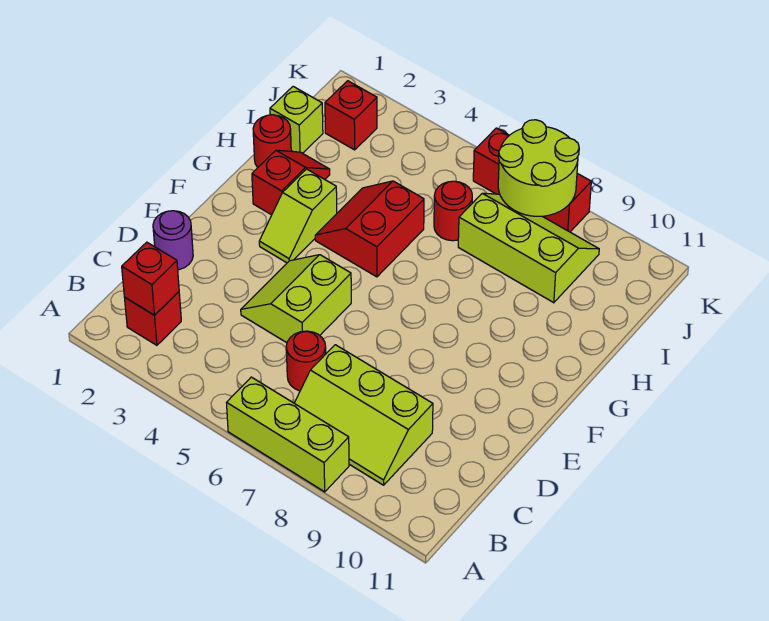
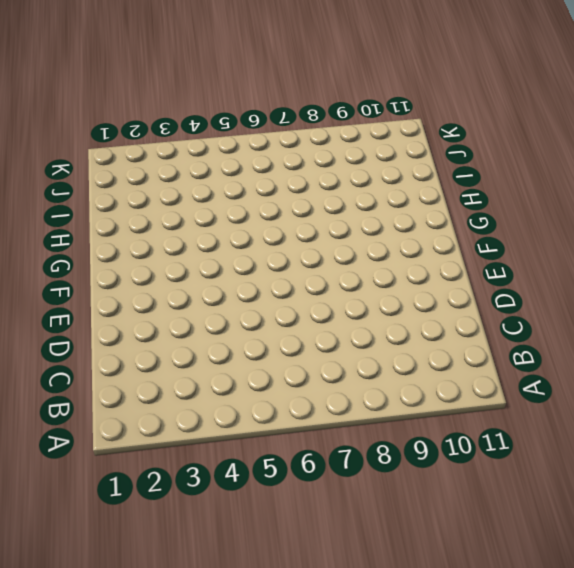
none -> lime 1x3 brick [227,377,349,492]
none -> red 1x1 brick [125,292,181,345]
none -> lime 2x3 slope [294,345,433,485]

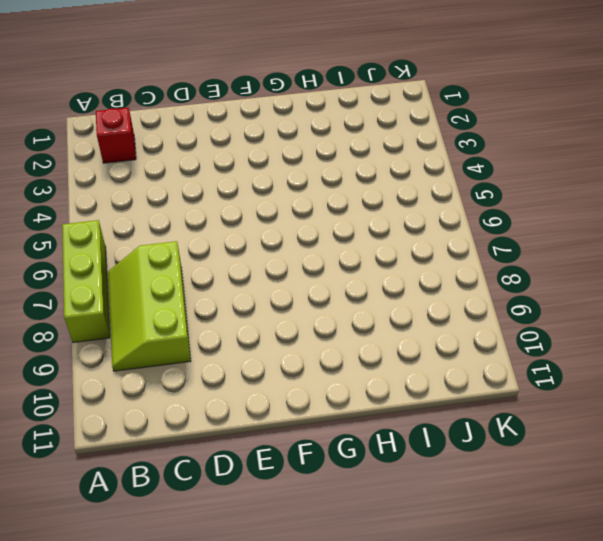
none -> red 1x1 round brick [286,331,326,391]
none -> purple 1x1 round brick [153,211,193,270]
none -> lime 2x2 slope [241,255,351,343]

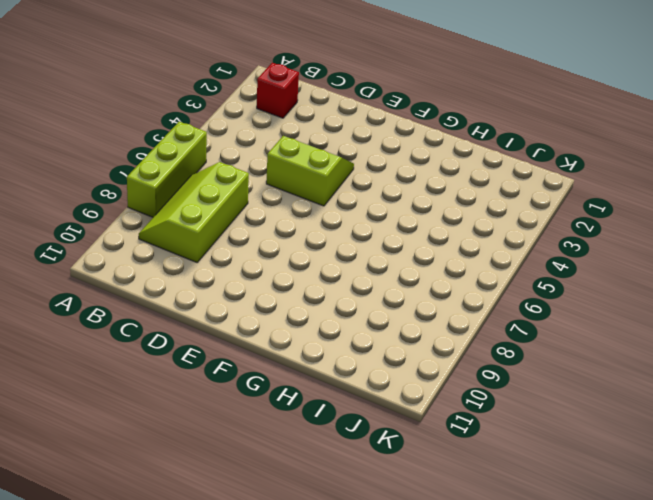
none -> red 1x1 round brick [286,331,326,391]
none -> purple 1x1 round brick [153,211,193,270]
none -> lime 1x2 slope [259,169,337,263]

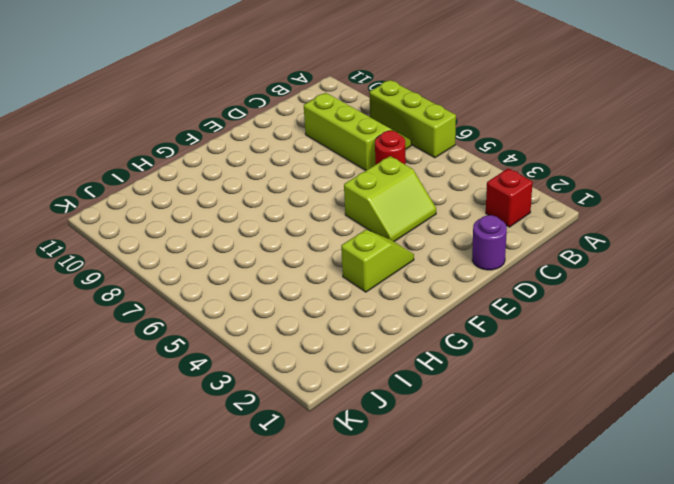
none -> red 1x2 slope [252,150,330,215]
none -> red 2x2 slope [315,181,424,277]
none -> red 1x1 round brick [253,115,291,168]

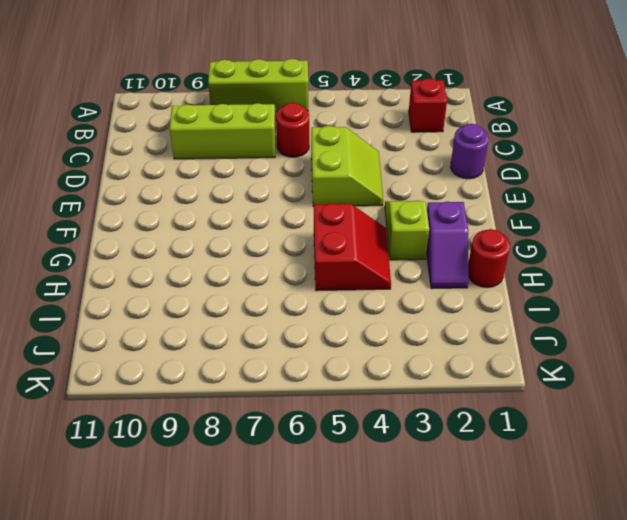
purple 1x2 slope [426,201,469,289] -> red 1x2 slope [252,150,330,215]
none -> lime 1x1 brick [270,86,323,153]
none -> red 1x1 round brick [434,181,472,241]
none -> lime 2x3 slope [458,193,599,303]

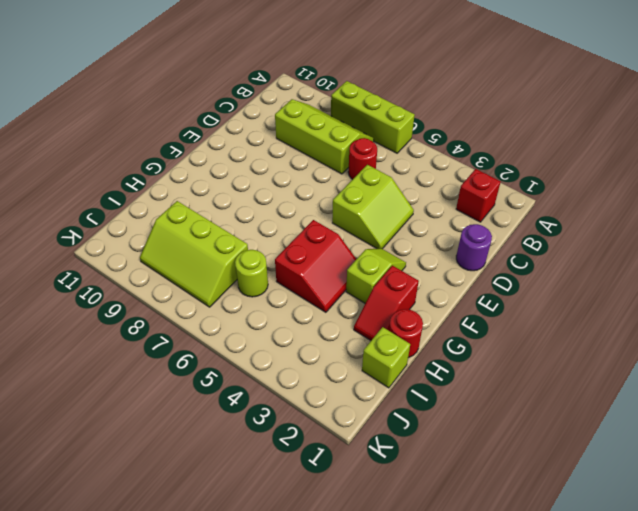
lime 1x1 round brick [235,250,268,297] -> red 1x1 round brick [434,181,472,241]
none -> red 1x1 brick [325,81,377,150]
none -> red 1x3 brick [473,128,591,232]
none -> red 1x1 brick [122,242,179,315]

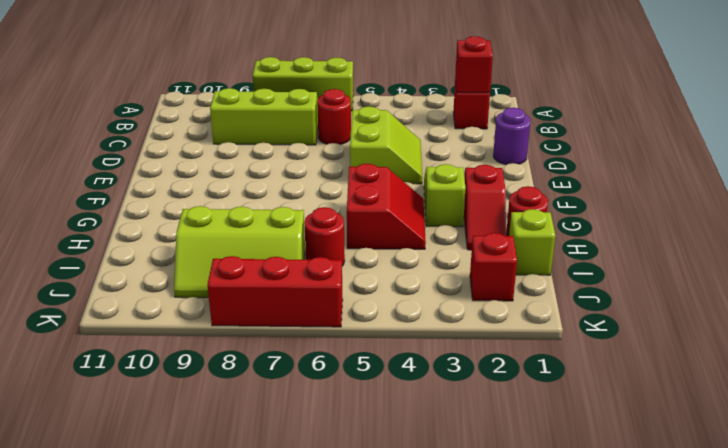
none -> lime 2x2 round brick [498,120,579,216]

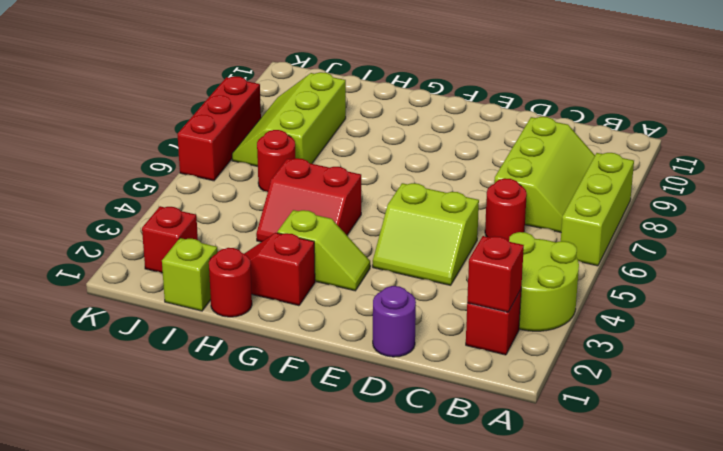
lime 2x2 round brick [509,232,579,331] -> lime 2x2 round brick moved to [498,120,579,216]

